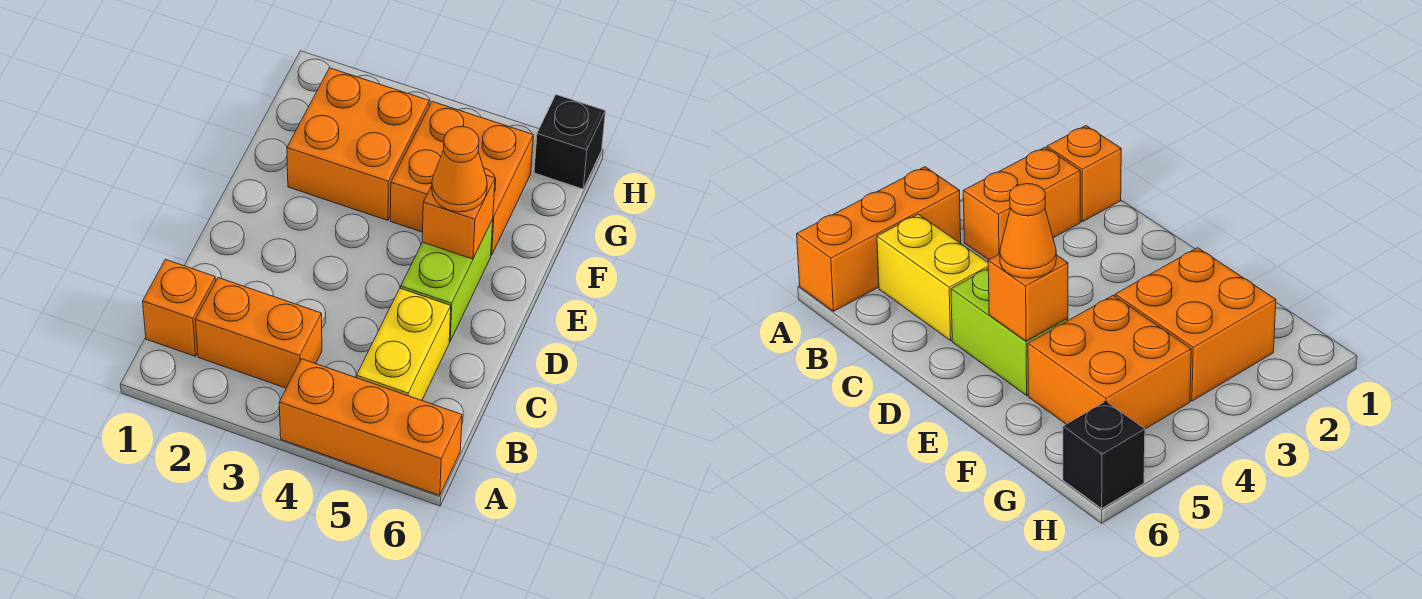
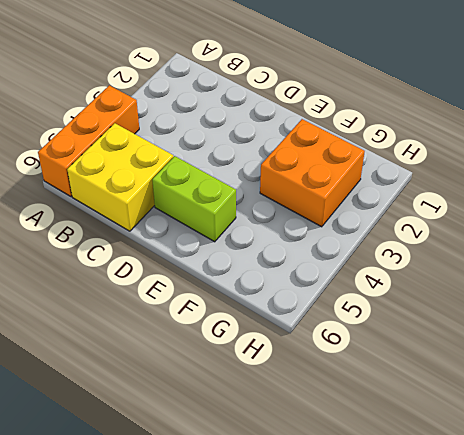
yellow 2x2 brick [67,123,173,231] -> yellow 1x2 brick [357,288,451,400]
none -> orange 1x1 brick [143,260,216,356]
none -> orange 1x2 brick [196,278,322,388]

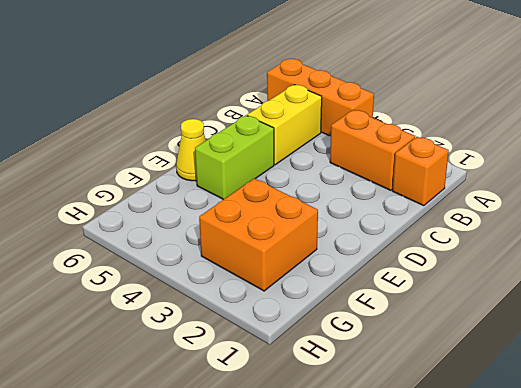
yellow 1x1 cone [176,119,206,181] -> none
none -> orange 2x2 brick [390,102,533,255]
none -> black 1x1 brick [534,95,605,189]

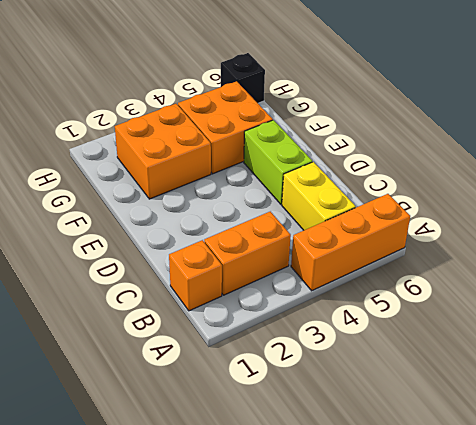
none -> orange 1x1 brick [422,175,495,259]
none -> orange 1x1 cone [432,127,487,212]

